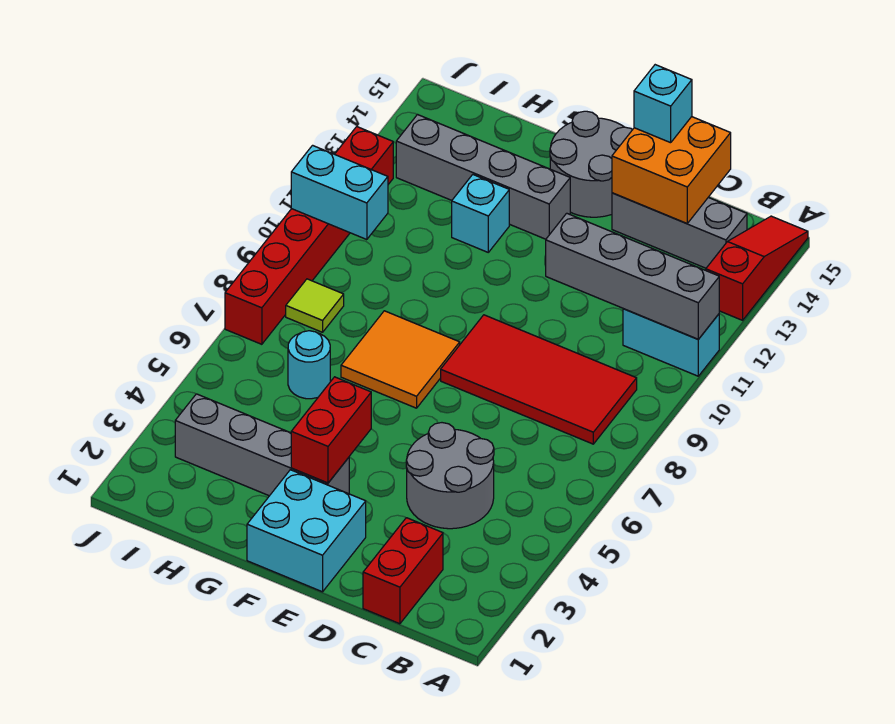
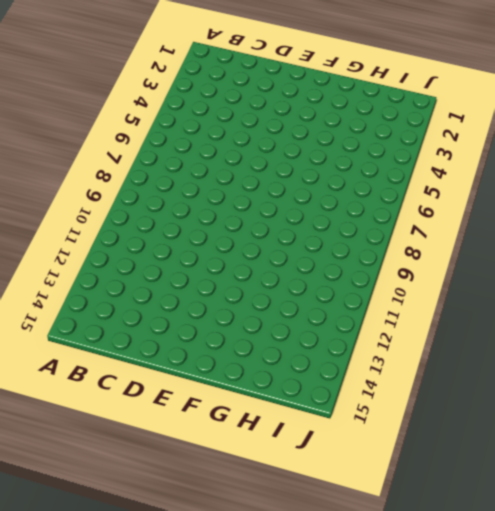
none -> cyan 1x2 brick [623,309,719,376]
none -> red 1x3 slope [706,216,808,320]
none -> red 2x4 tile [441,315,637,444]

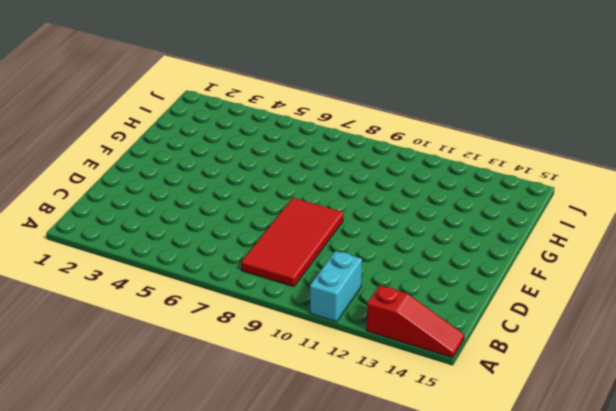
none -> grey 1x3 brick [612,193,747,268]
none -> red 1x2 brick [363,518,443,624]
none -> grey 2x2 round brick [406,423,494,529]

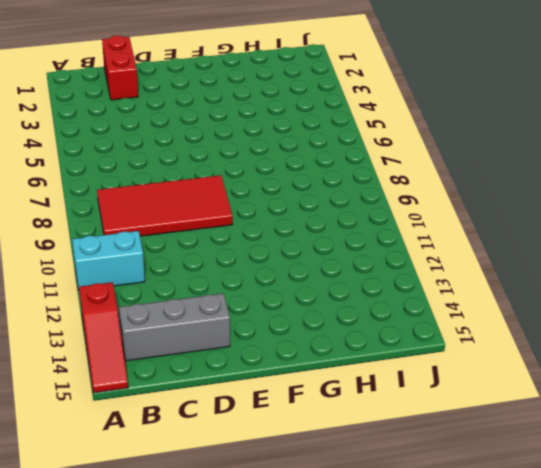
none -> grey 2x2 round brick [406,423,494,529]
none -> cyan 2x2 brick [247,470,366,592]
none -> grey 2x2 round brick [550,111,632,217]

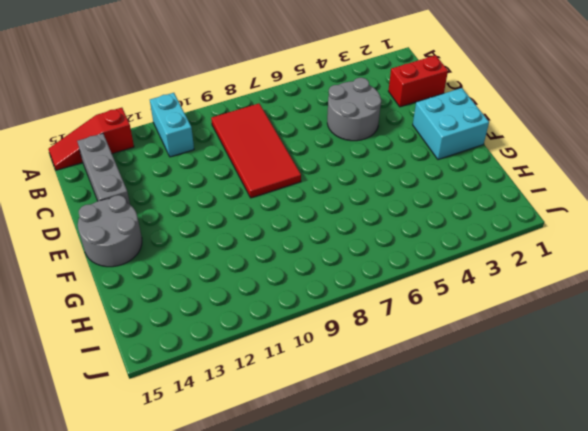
none -> grey 1x4 brick [175,394,349,496]
none -> orange 2x2 tile [341,311,460,408]
none -> grey 1x4 brick [396,115,570,239]

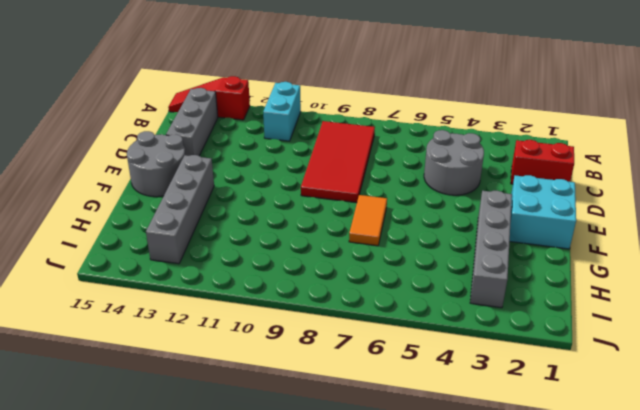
orange 1x2 tile [349,195,387,246] -> orange 2x2 tile [341,311,460,408]
none -> cyan 1x1 brick [452,175,509,252]
none -> cyan 1x1 round brick [288,331,330,399]
none -> lime 1x1 tile [286,279,344,332]

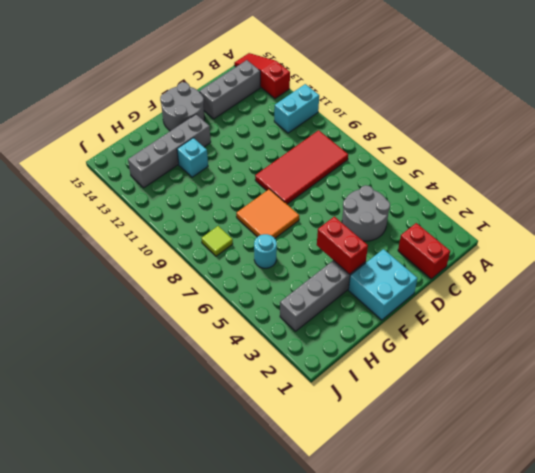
none -> red 1x6 brick [225,127,393,344]
none -> grey 1x4 brick [546,213,719,339]
none -> orange 2x2 brick [612,117,731,223]

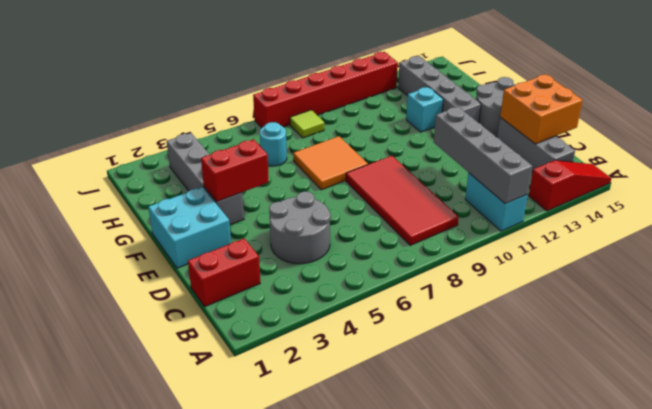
none -> cyan 1x2 brick [291,145,388,240]
none -> cyan 1x1 brick [634,65,692,143]

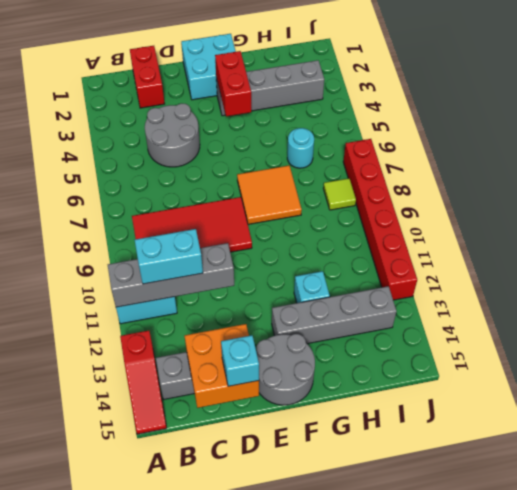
cyan 1x2 brick [135,229,203,284] -> cyan 1x2 brick moved to [291,145,388,240]

